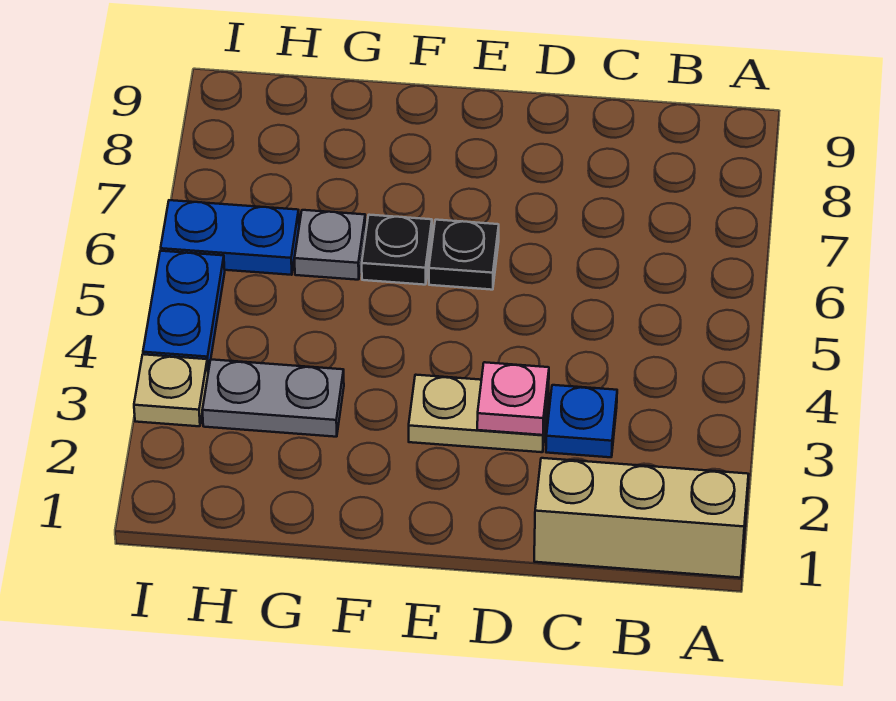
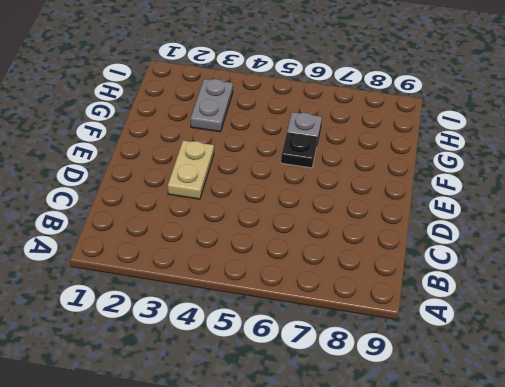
none -> tan 1x3 brick [534,458,749,578]
none -> blue 1x1 plate [546,385,617,457]

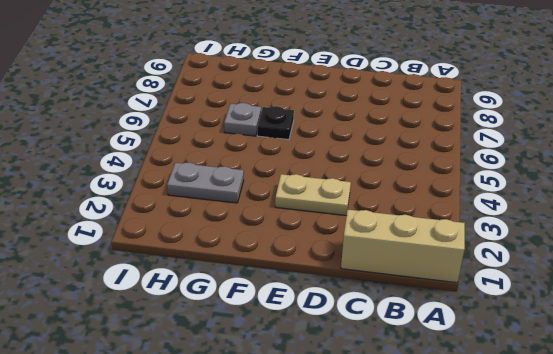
none -> blue 1x1 plate [546,385,617,457]
none -> black 1x1 plate [429,220,499,290]

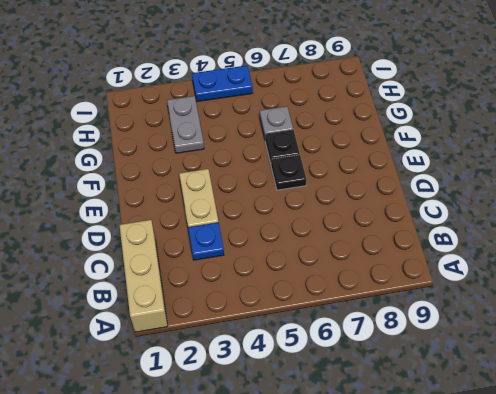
none -> blue 1x2 plate [161,200,299,275]
none -> tan 1x1 plate [134,354,208,426]

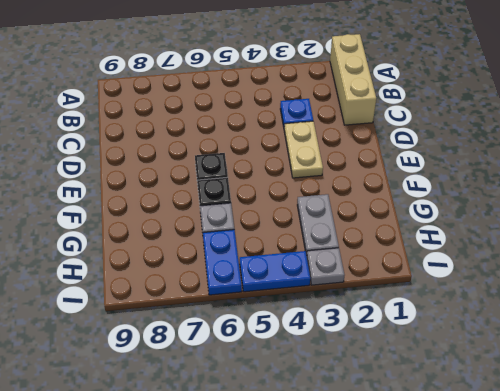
grey 1x1 plate [307,248,345,285] -> tan 1x1 plate [134,354,208,426]
none -> pink 1x1 plate [477,362,549,435]

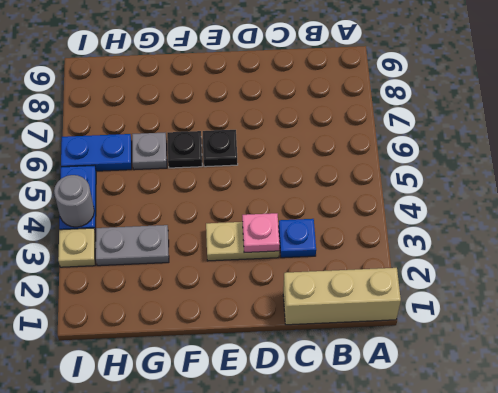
grey 1x1 round brick [54,175,94,227] -> none

